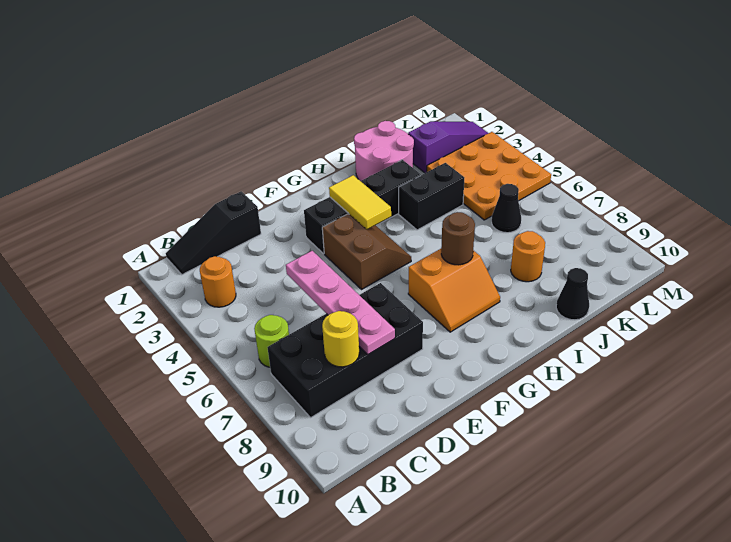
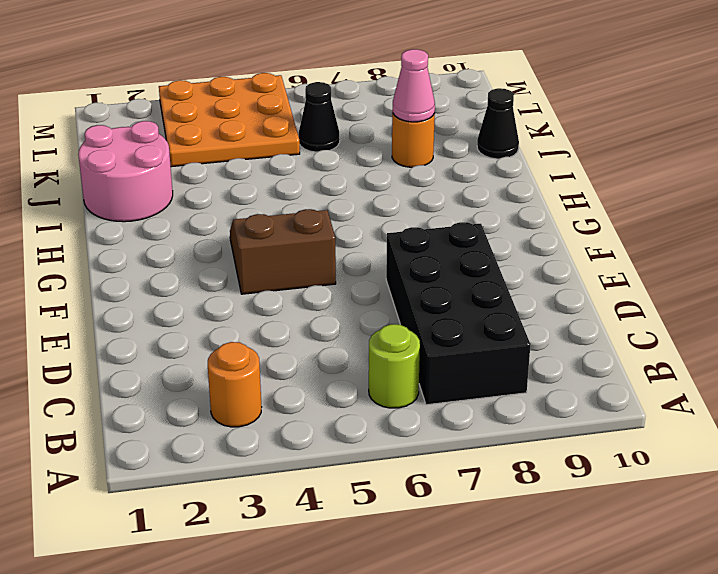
pink 1x1 cone [393,49,435,122] -> none
none -> black 1x3 slope [166,191,261,275]
none -> black 1x4 brick [304,160,421,254]
none -> orange 2x2 slope [408,249,500,332]

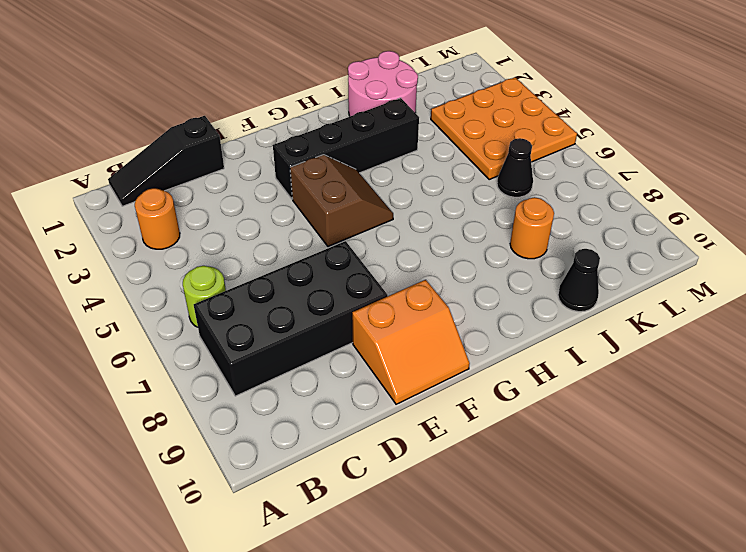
orange 2x2 slope [352,280,470,404] -> orange 2x2 slope moved to [408,249,500,332]
none -> black 1x2 brick [399,163,464,230]
none -> purple 1x3 slope [408,121,488,173]
none -> yellow 1x1 round brick [322,311,359,367]

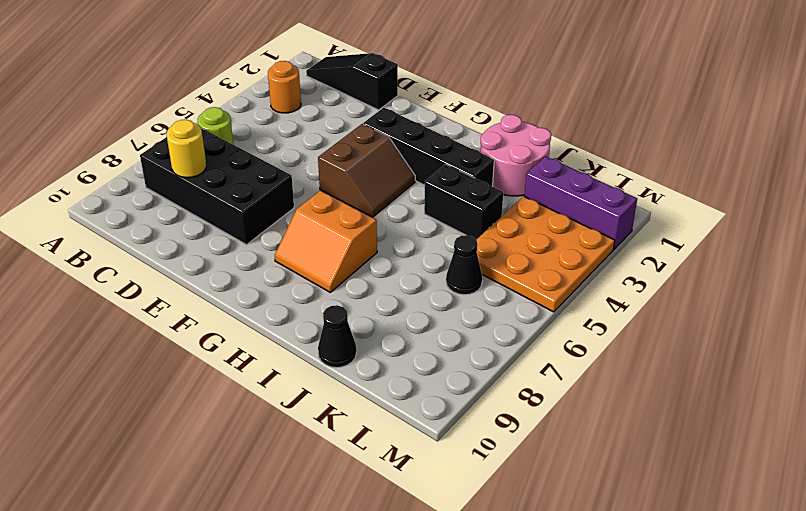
purple 1x3 brick [524,156,637,249] -> purple 1x3 slope [408,121,488,173]
none -> orange 1x1 round brick [511,231,545,282]
none -> pink 1x4 plate [286,251,395,354]
none -> yellow 1x2 tile [329,175,391,229]

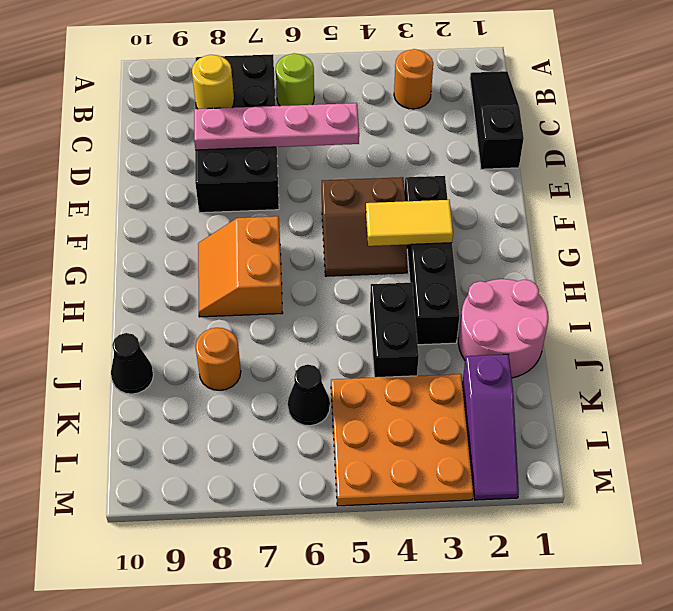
none -> brown 1x1 round brick [441,212,475,265]

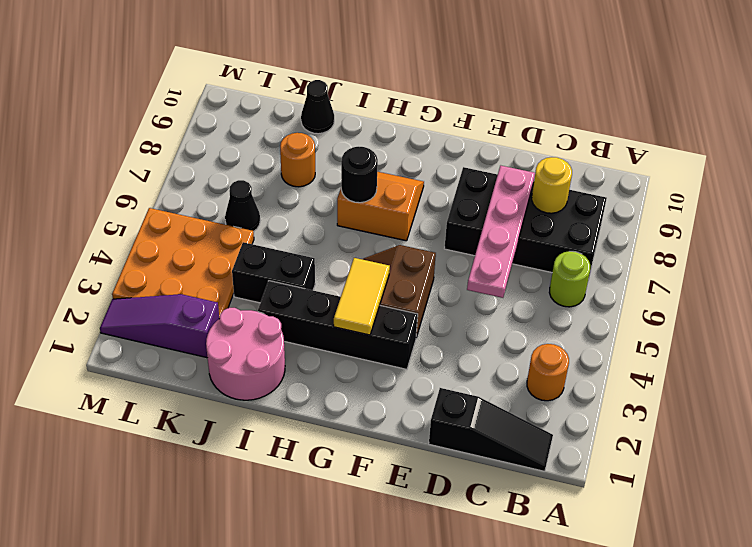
black 1x1 round brick [341,147,378,203] -> brown 1x1 round brick [441,212,475,265]

